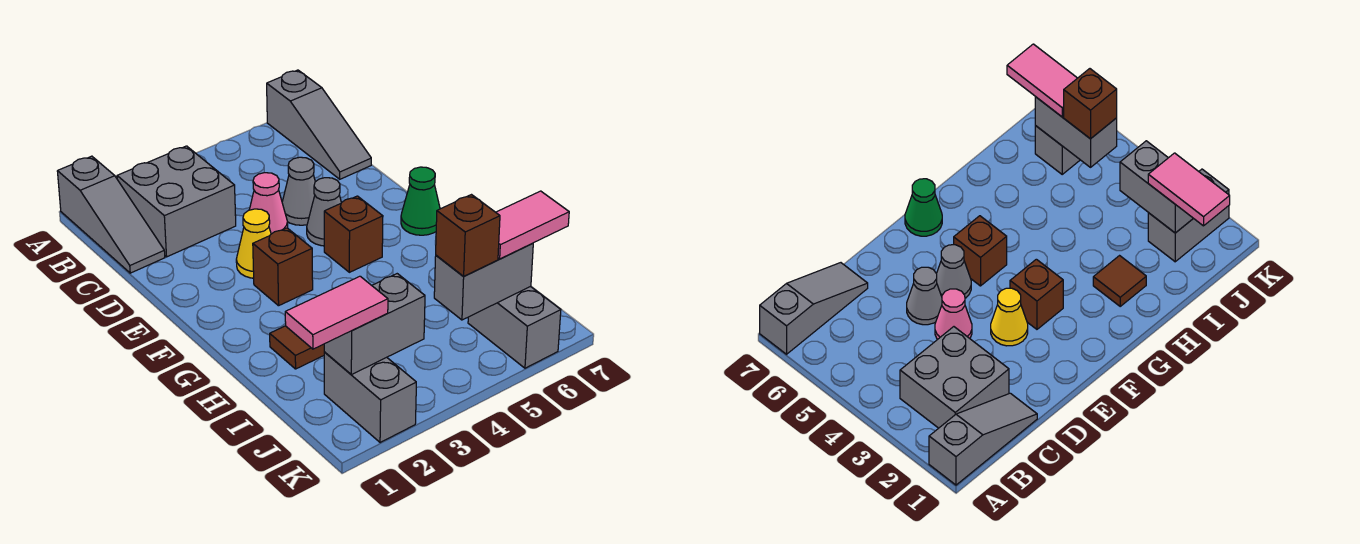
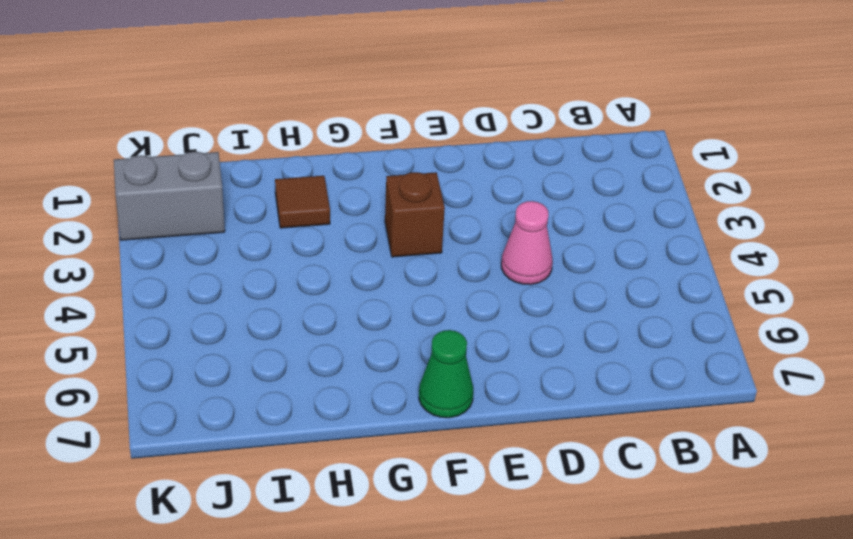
none -> grey 1x3 slope [57,156,165,273]
none -> grey 1x3 slope [267,70,371,179]
none -> grey 2x2 brick [117,146,236,257]

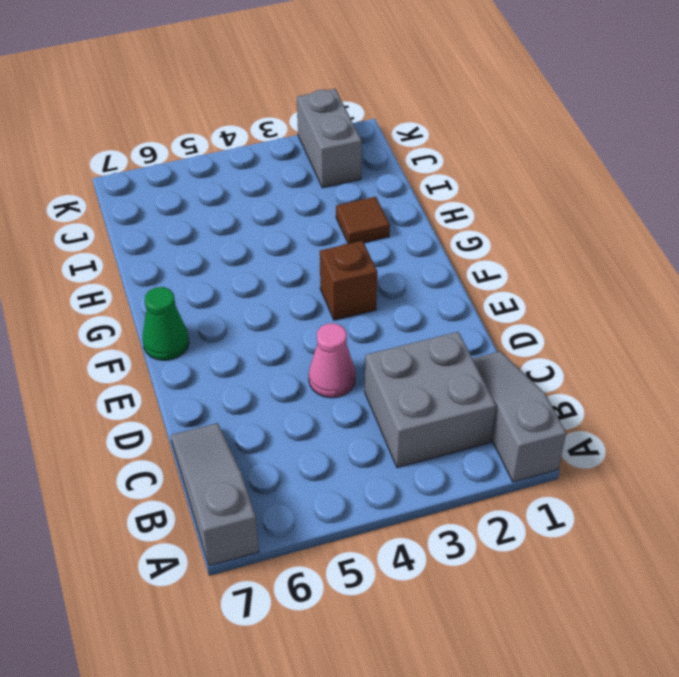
none -> grey 1x1 cone [282,157,315,225]
none -> yellow 1x1 cone [236,209,271,278]
none -> grey 1x1 cone [307,178,341,246]

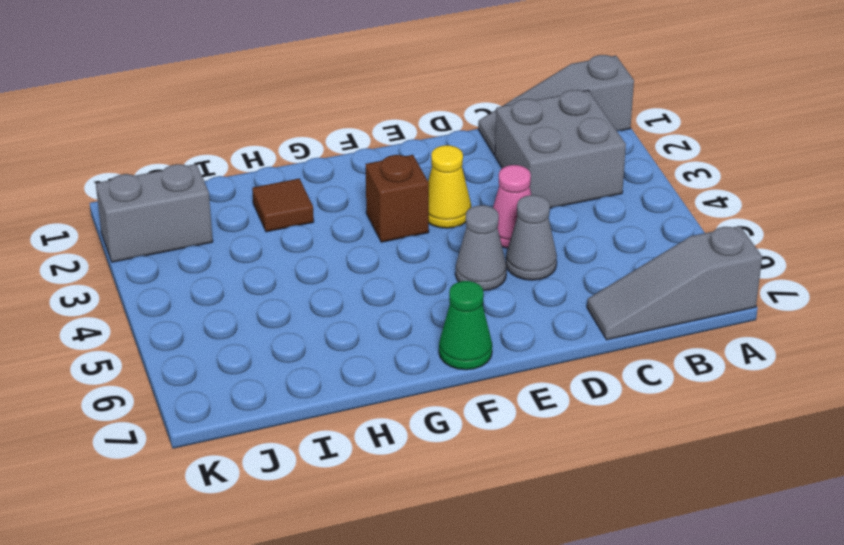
none -> brown 1x1 brick [324,196,383,272]
none -> grey 1x2 brick [468,286,561,368]
none -> grey 1x2 brick [324,274,425,375]

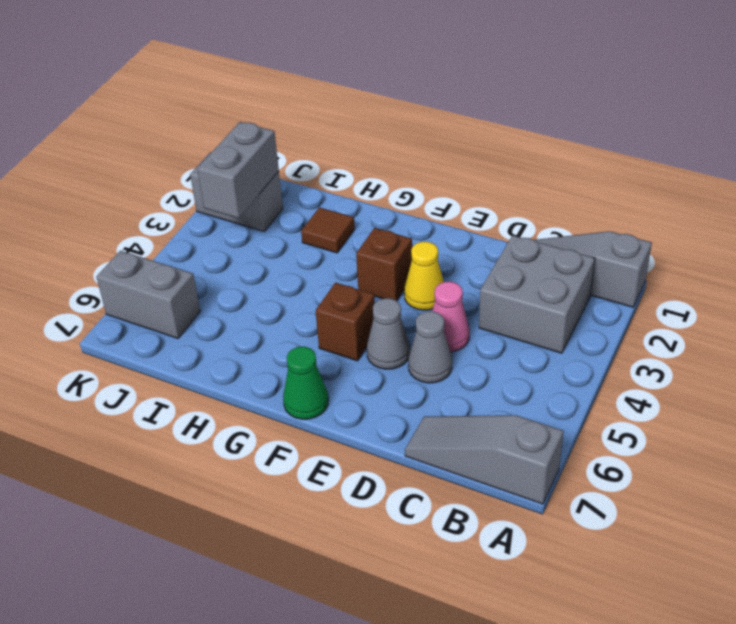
none -> grey 1x2 brick [434,243,533,320]
none -> pink 1x2 tile [285,276,388,349]
none -> brown 1x1 brick [436,195,500,276]

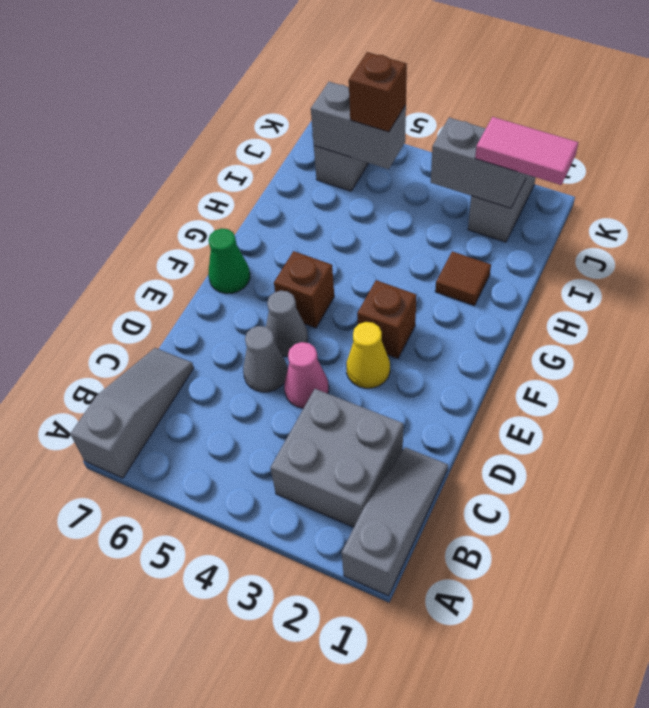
none -> pink 1x2 tile [496,191,569,259]

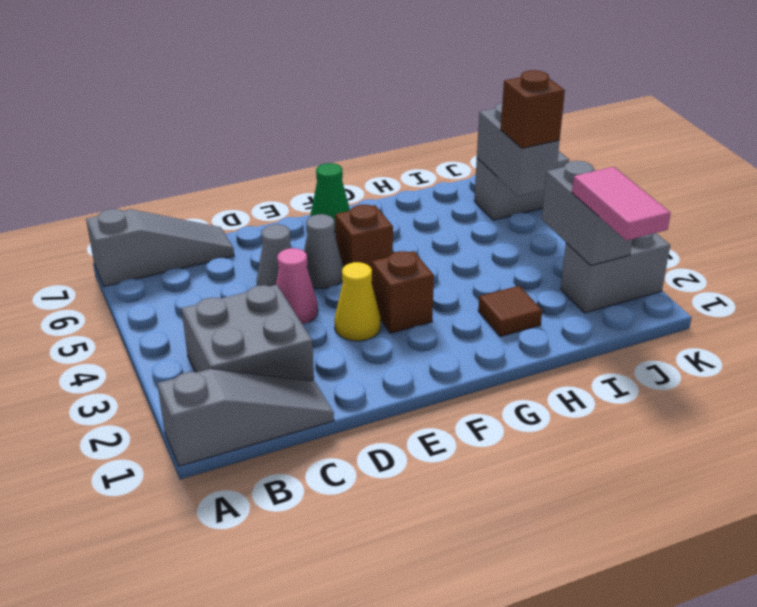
none -> pink 1x2 tile [496,191,569,259]

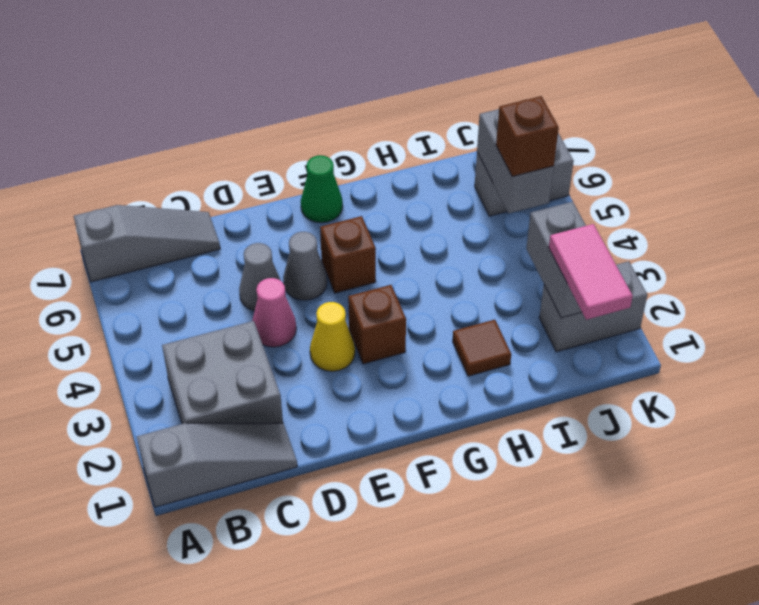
none -> pink 1x2 tile [496,191,569,259]

